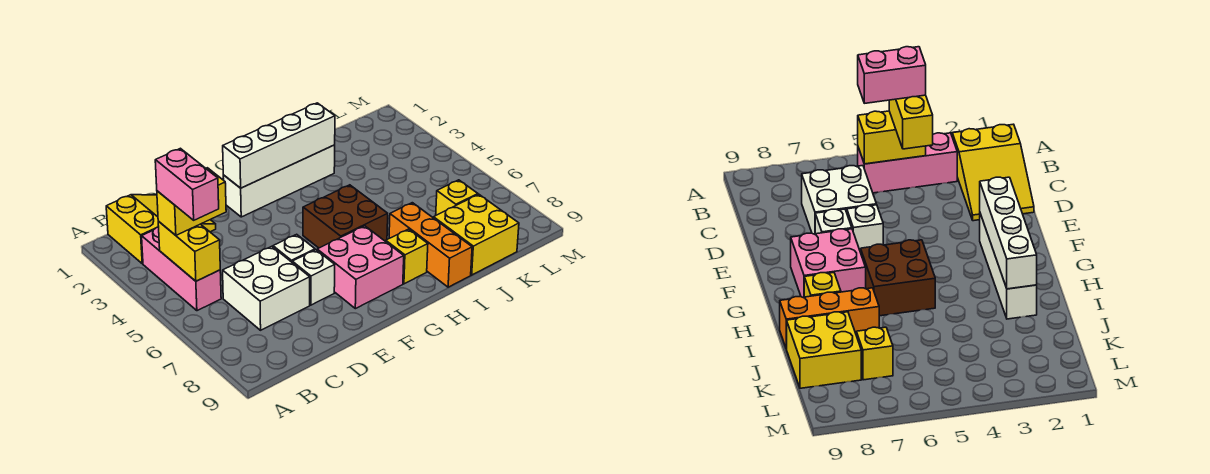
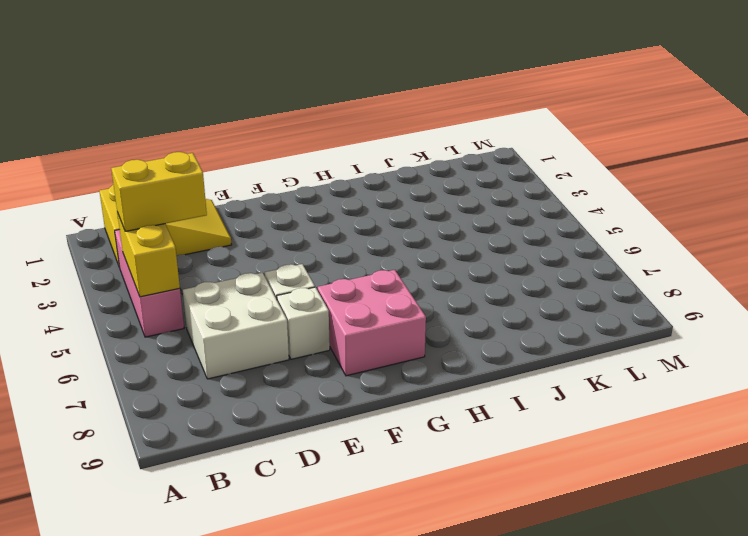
none -> white 1x4 brick [223,145,335,217]
none -> brown 2x2 brick [303,185,388,248]
none -> yellow 1x1 brick [386,229,428,284]

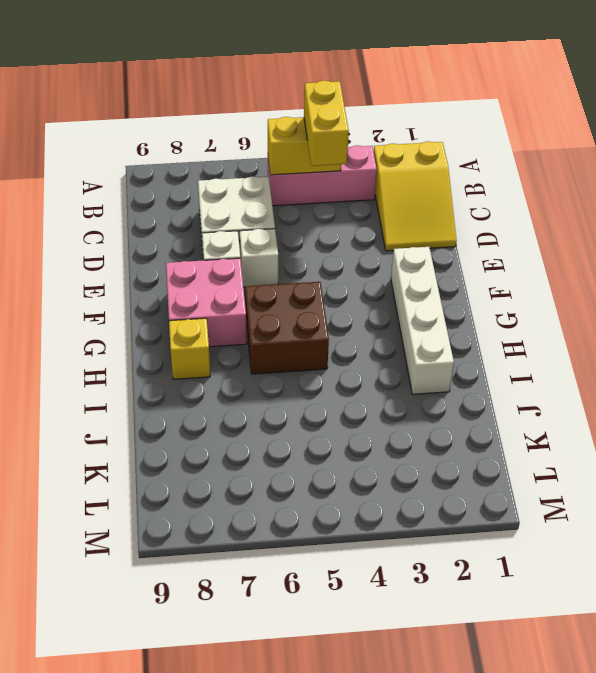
none -> orange 1x3 brick [389,203,472,287]
none -> yellow 2x2 brick [433,194,519,275]
none -> yellow 1x1 brick [436,180,478,215]

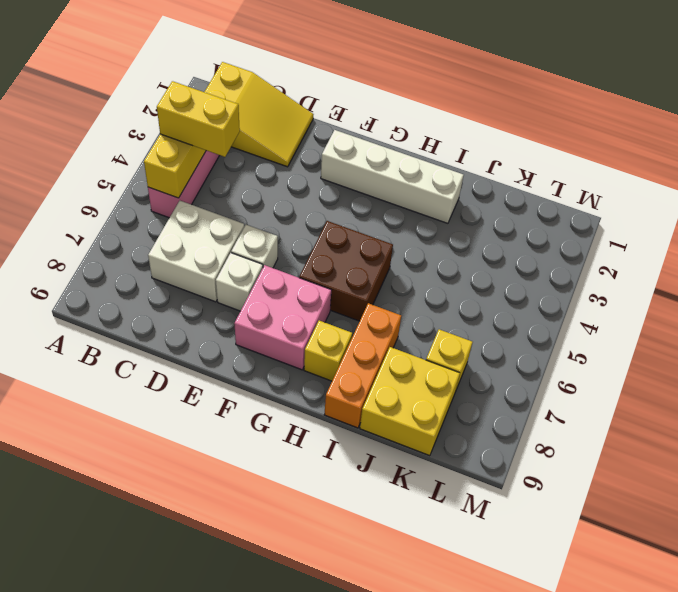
none -> white 1x4 brick [223,103,335,188]
none -> pink 1x2 brick [155,148,219,220]

